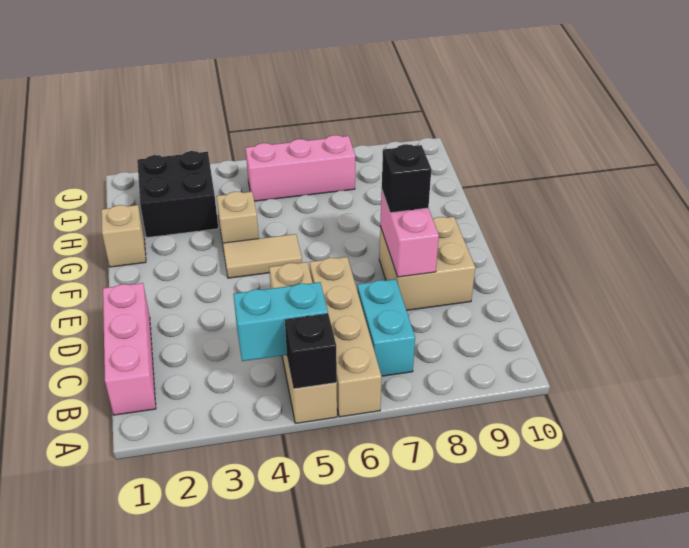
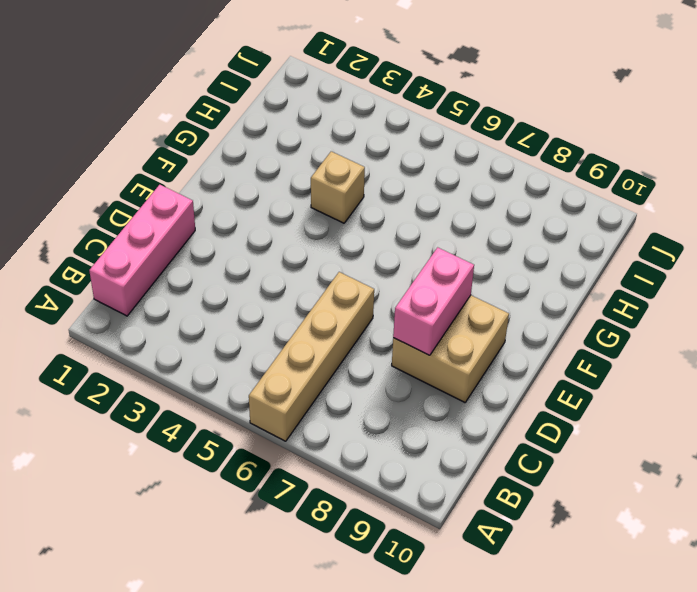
none -> tan 1x4 brick [269,262,337,423]
none -> cyan 1x2 brick [357,279,415,376]
none -> tan 1x2 tile [223,234,302,278]

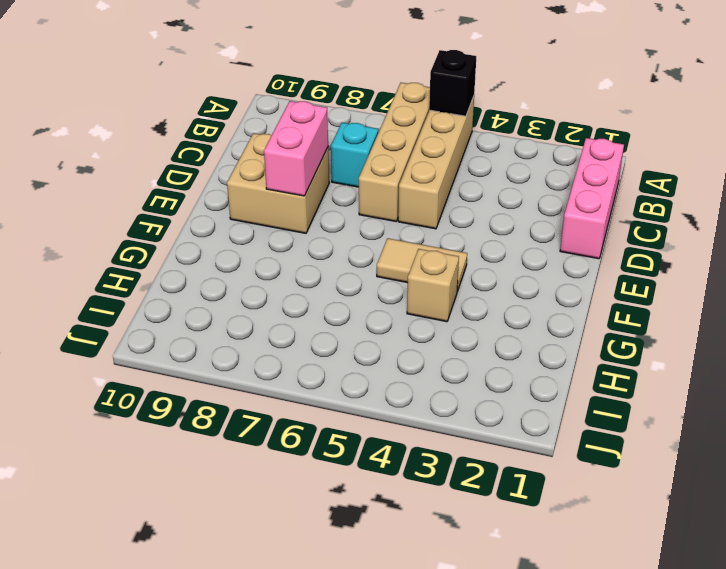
cyan 1x1 brick [331,123,378,187] -> cyan 1x2 brick [357,279,415,376]
none -> tan 1x1 brick [101,205,146,267]
none -> black 2x2 brick [137,151,218,238]
none -> pink 1x3 brick [246,135,355,201]

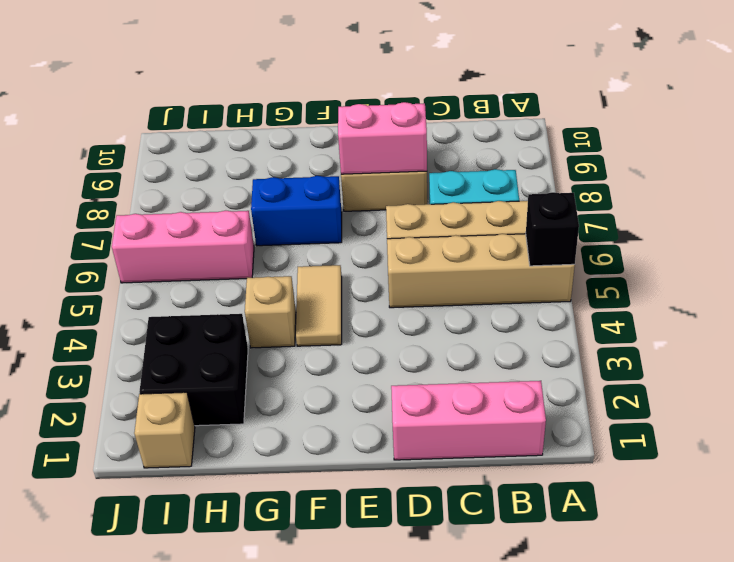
blue 1x2 brick [251,176,342,246] -> none
pink 1x3 brick [112,211,254,283] -> pink 1x3 brick turned to [246,135,355,201]
tan 1x1 brick [134,392,195,468] -> tan 1x1 brick moved to [101,205,146,267]
none -> cyan 1x2 brick [233,282,328,361]
none -> black 1x1 brick [382,144,431,213]

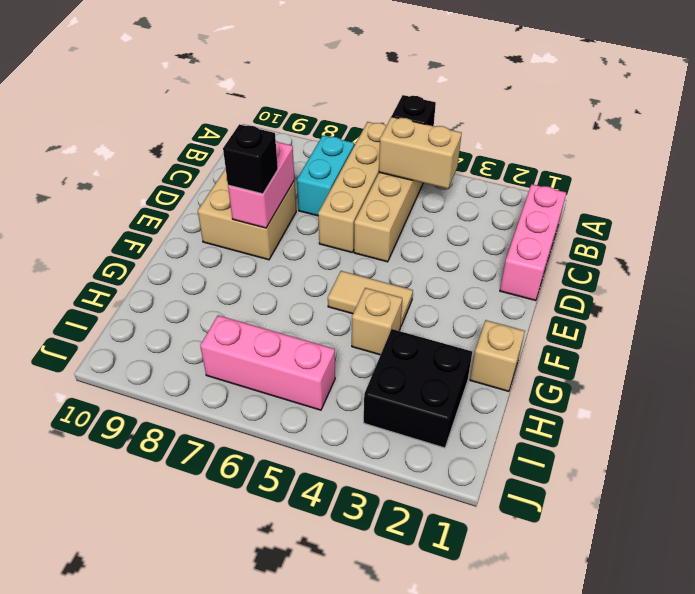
tan 1x2 brick [379,117,462,189] -> cyan 1x2 brick [233,282,328,361]

